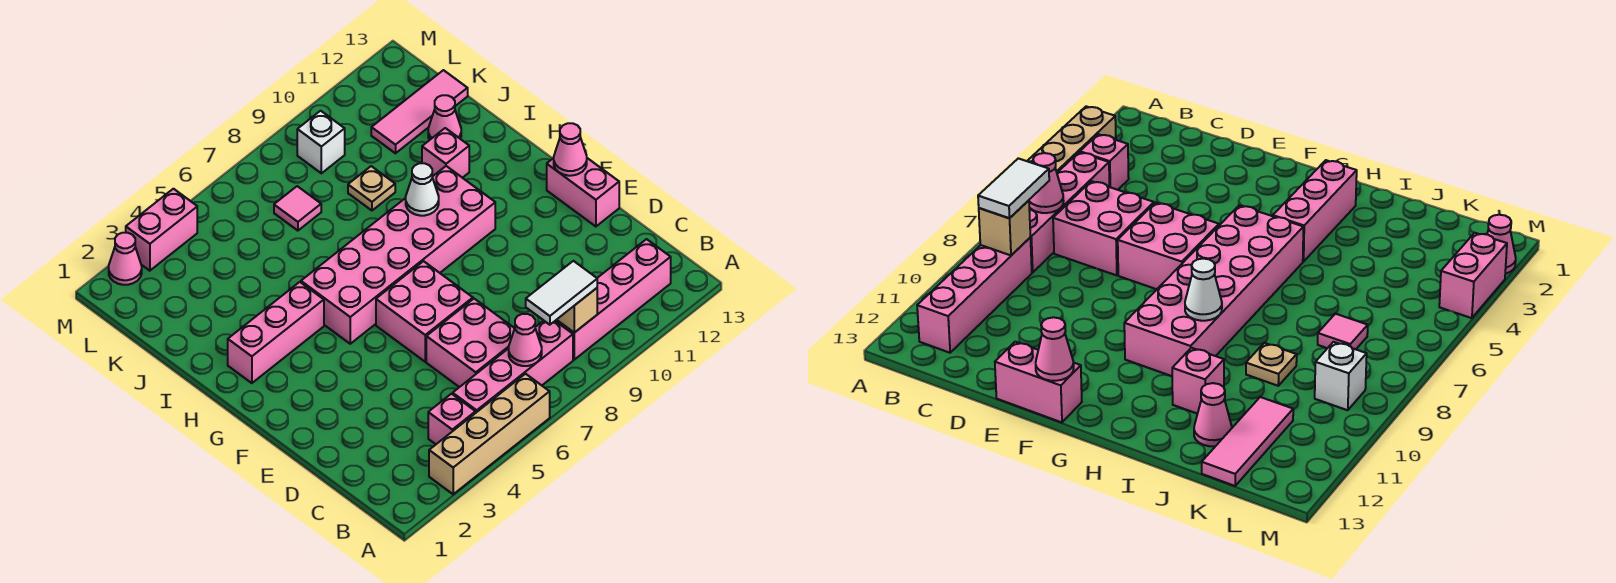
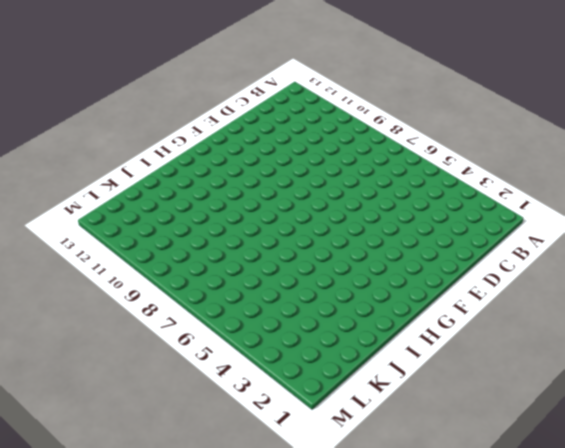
none -> tan 1x4 brick [429,374,550,494]
none -> pink 1x1 brick [428,394,476,444]
none -> pink 1x4 brick [453,321,573,412]

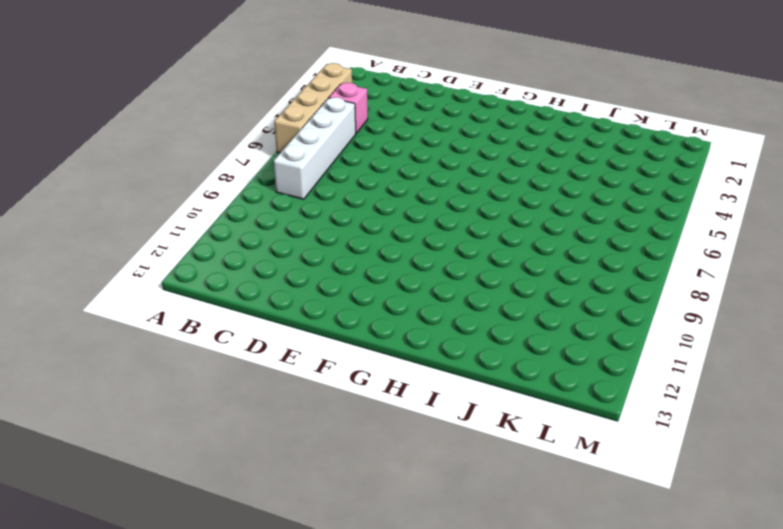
white 1x4 brick [274,97,356,199] -> pink 1x4 brick [453,321,573,412]
none -> pink 1x4 brick [556,239,671,360]
none -> pink 2x2 brick [426,299,515,387]
none -> pink 2x2 brick [376,261,473,362]

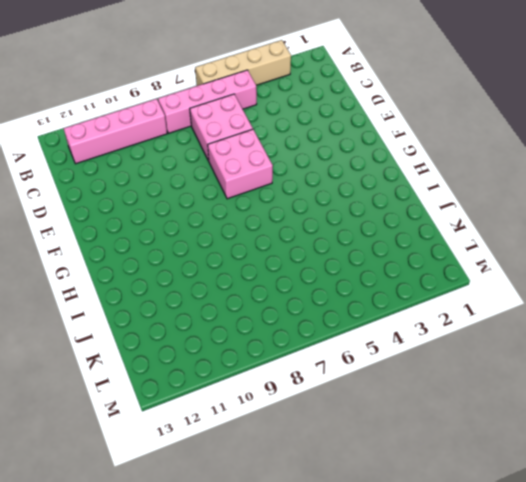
none -> pink 1x1 brick [428,394,476,444]
none -> pink 1x2 brick [547,158,619,226]
none -> pink 2x6 brick [301,166,495,344]

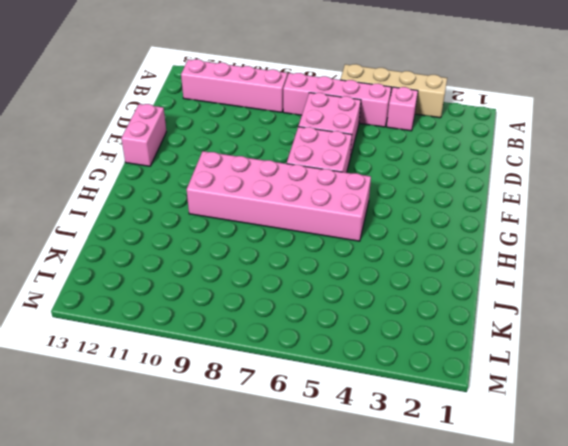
none -> pink 1x3 brick [228,282,324,383]
none -> pink 1x1 brick [422,128,469,178]
none -> tan 1x1 plate [348,166,395,210]

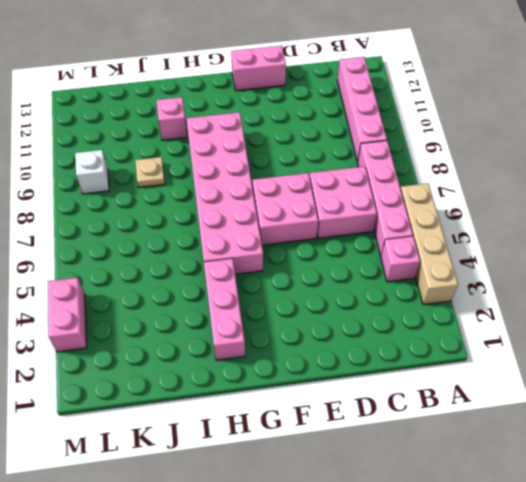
none -> pink 1x1 cone [428,95,461,140]
none -> pink 1x1 tile [274,186,321,231]
none -> pink 1x3 tile [371,70,468,153]

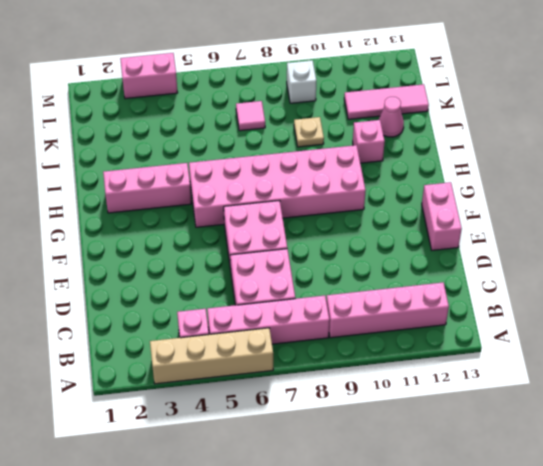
none -> pink 1x1 cone [109,233,142,285]
none -> pink 1x1 cone [509,314,542,366]
none -> tan 1x1 brick [557,288,597,333]

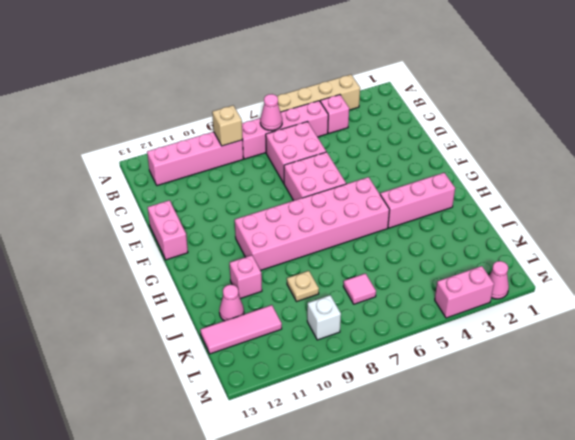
none -> pink 1x1 cone [554,123,587,176]
none -> white 1x1 cone [406,163,439,216]
none -> white 1x2 tile [526,261,597,325]

